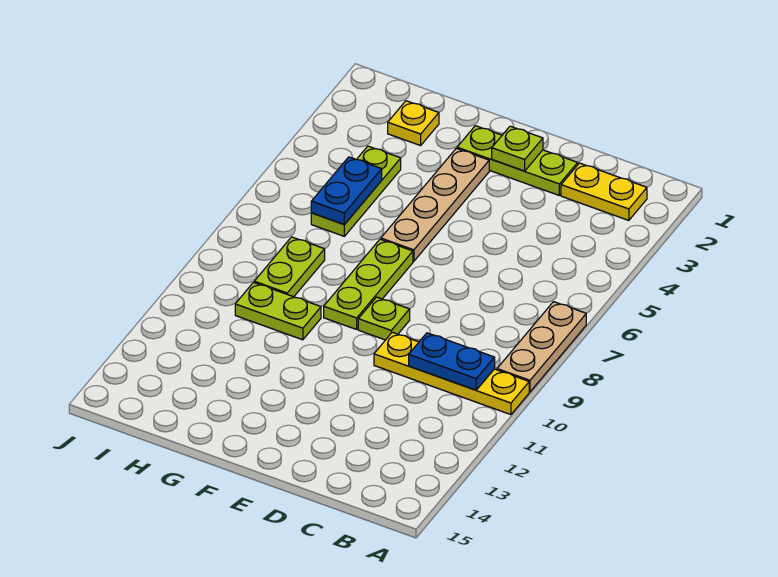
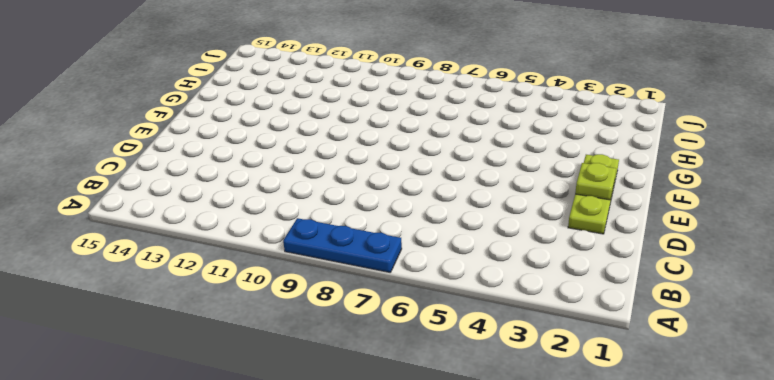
blue 1x3 plate [283,218,402,272] -> tan 1x3 plate [497,302,586,392]
none -> yellow 1x4 plate [374,332,529,415]
none -> yellow 1x2 plate [561,163,647,220]
none -> lime 1x1 plate [358,297,410,340]

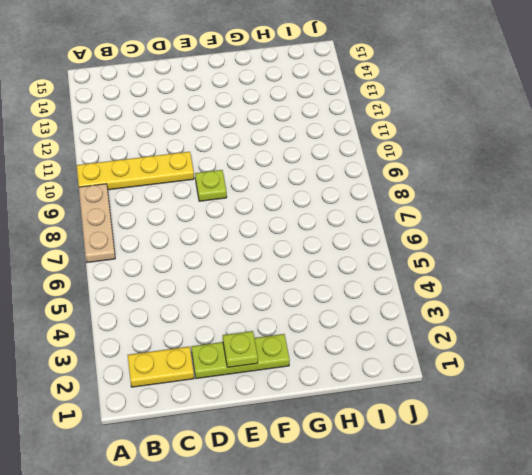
none -> tan 1x4 plate [381,148,489,261]
none -> lime 1x3 plate [324,239,413,329]
none -> lime 1x2 plate [235,282,321,340]

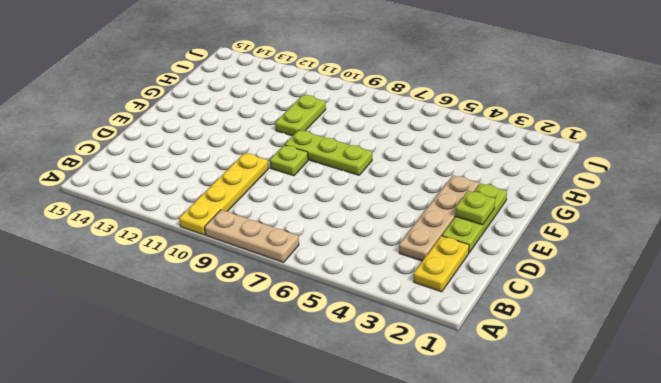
tan 1x4 plate [399,175,479,261] -> tan 1x4 plate turned to [381,148,489,261]
none -> yellow 1x1 plate [388,101,439,146]
none -> lime 1x3 plate [311,146,401,236]
none -> lime 1x2 plate [254,237,325,297]

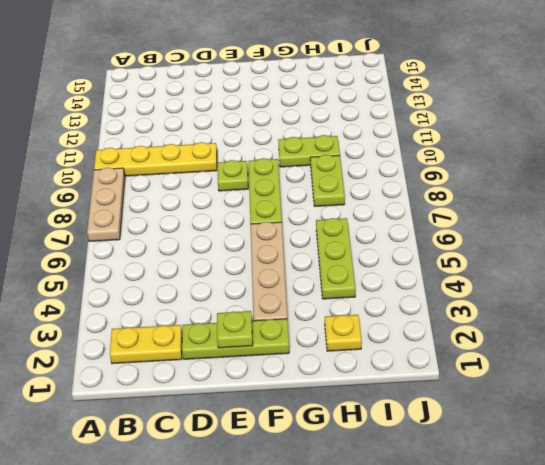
none -> blue 1x2 plate [409,333,495,390]
none -> blue 1x2 plate [311,157,382,224]

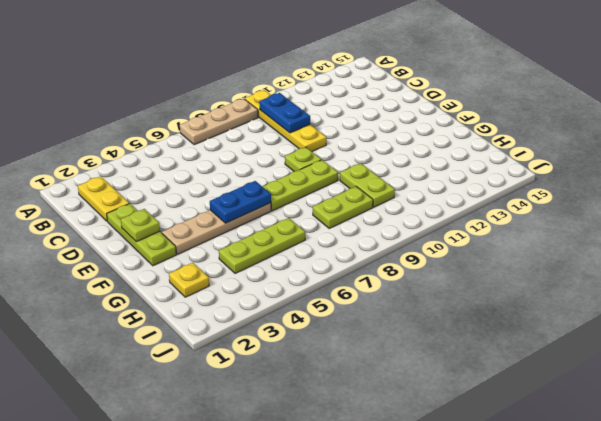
blue 1x2 plate [210,181,271,223] -> blue 1x2 plate moved to [311,157,382,224]

